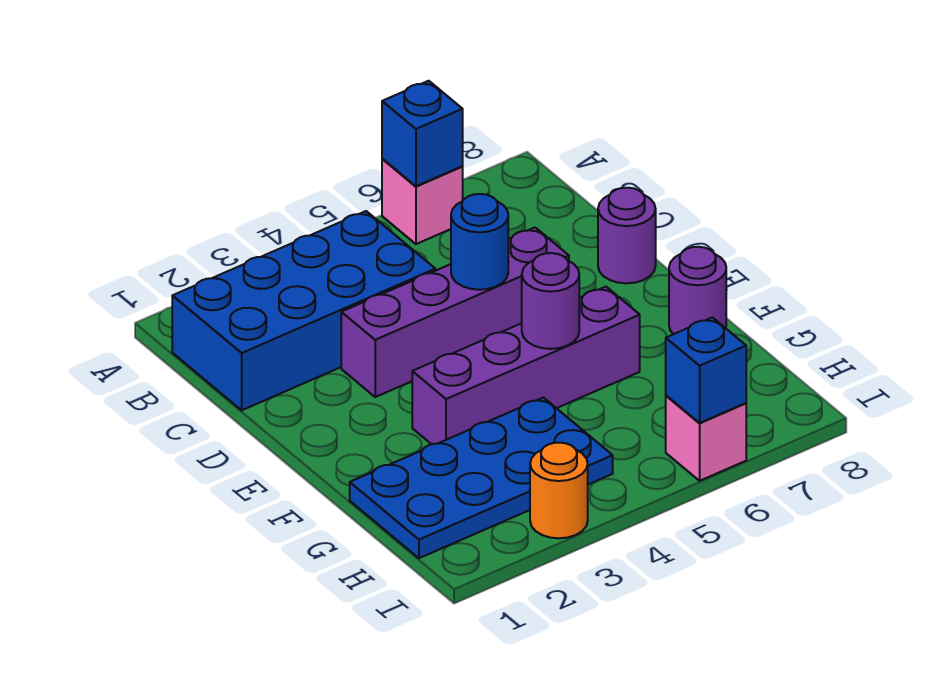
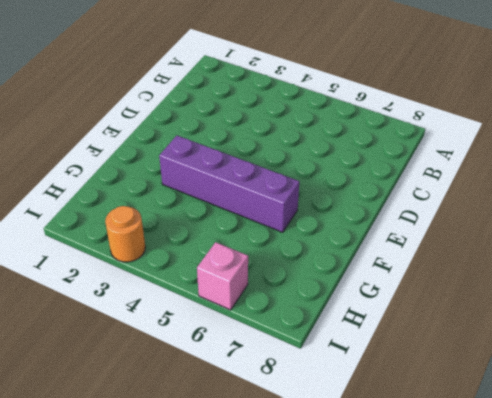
none -> pink 1x1 brick [382,159,463,244]
none -> blue 2x4 brick [172,211,435,410]
none -> purple 1x4 brick [341,228,569,397]

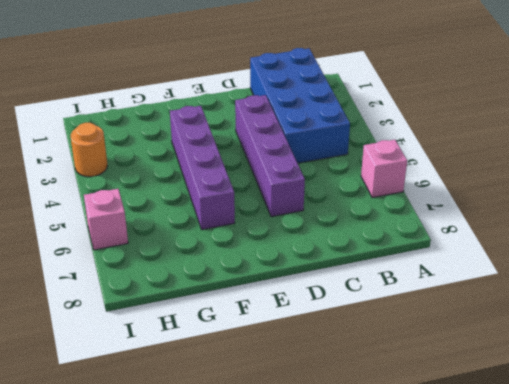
none -> purple 1x1 round brick [598,188,656,283]
none -> purple 1x1 round brick [669,247,726,334]
none -> blue 2x4 plate [350,398,613,558]

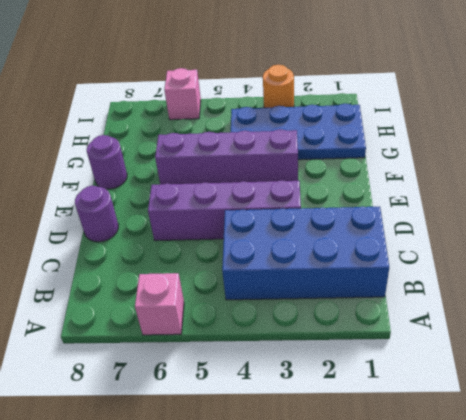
none -> blue 1x1 brick [382,81,463,186]
none -> blue 1x1 round brick [451,194,508,290]
none -> purple 1x1 round brick [522,253,579,349]

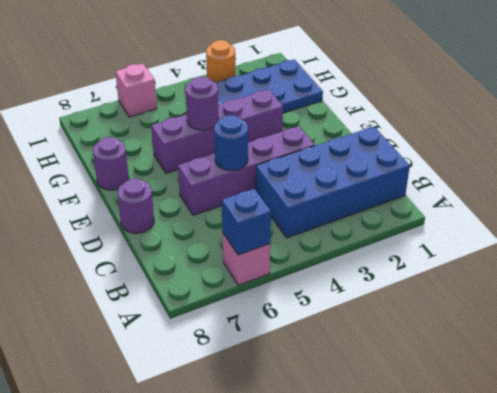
none -> blue 1x1 brick [666,317,746,423]

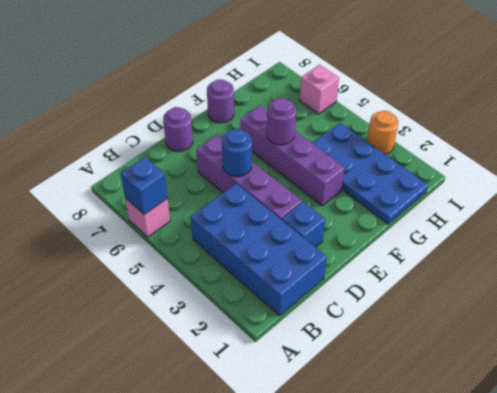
blue 1x1 brick [282,202,325,247] -> blue 1x1 brick moved to [666,317,746,423]

